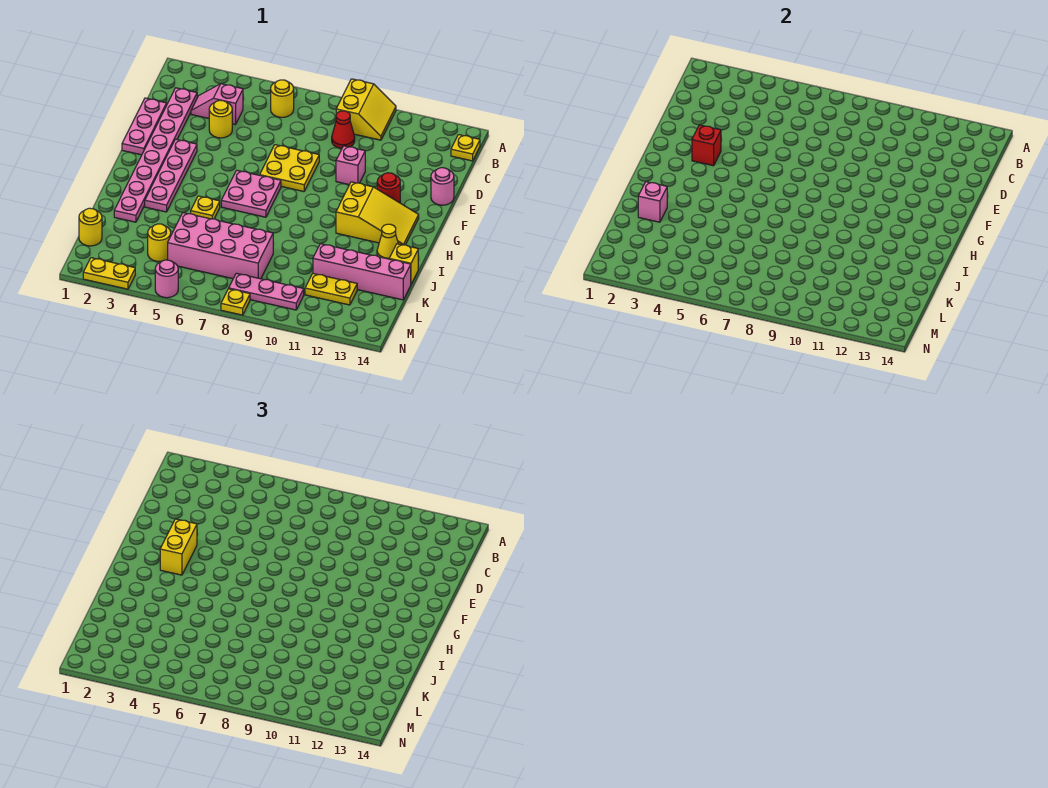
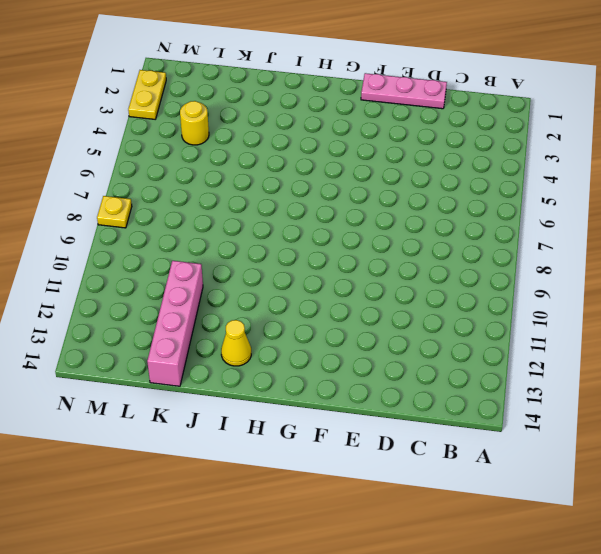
none -> yellow 2x2 slope [336,79,396,140]
none -> yellow 1x1 round brick [271,80,294,117]
none -> yellow 1x1 plate [451,135,480,161]
none -> pink 1x8 plate [114,88,197,222]

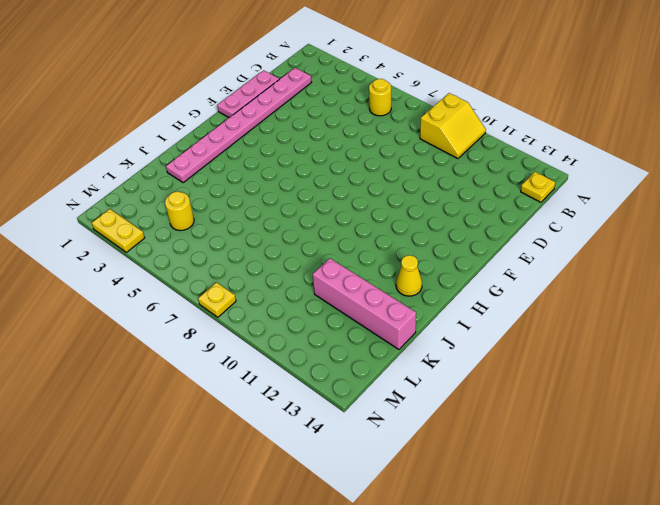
none -> pink 1x2 slope [191,84,243,125]
none -> red 1x1 cone [332,111,355,148]
none -> yellow 1x1 round brick [209,100,232,138]
none -> yellow 2x2 plate [260,145,319,192]

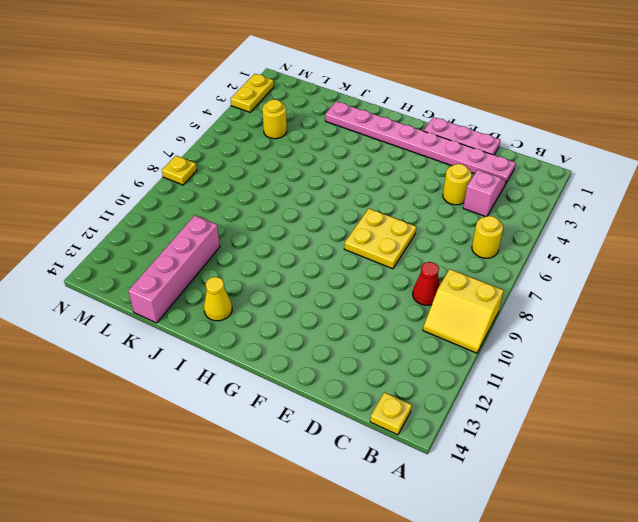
none -> pink 1x1 brick [336,146,365,185]
none -> pink 1x1 round brick [431,168,454,205]
none -> pink 1x4 plate [145,139,197,212]
none -> red 1x1 round brick [377,173,400,203]

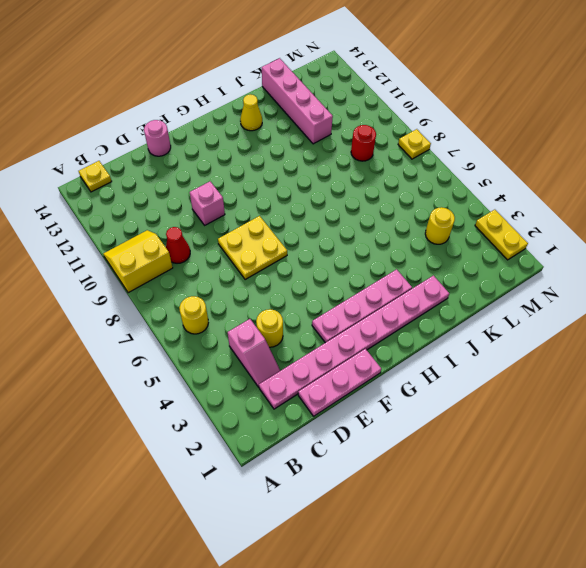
red 1x1 round brick [351,125,376,161] -> red 1x1 round brick moved to [377,173,400,203]
none -> pink 2x2 plate [221,170,281,217]
none -> yellow 2x3 slope [336,182,419,245]
none -> yellow 1x1 plate [191,196,220,219]
none -> yellow 1x1 brick [389,244,418,284]

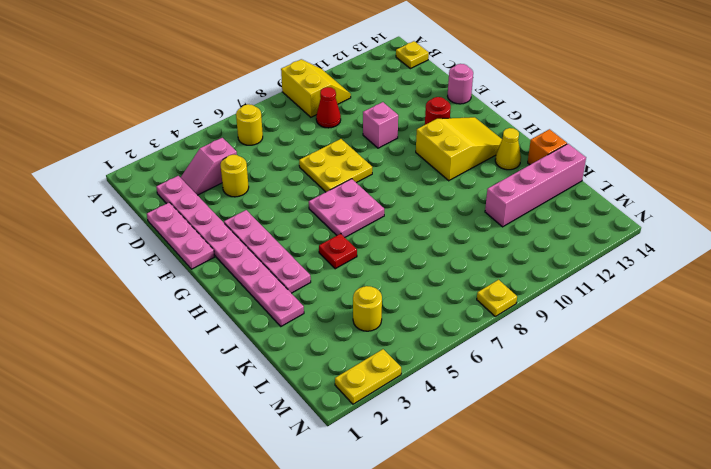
red 1x1 plate [319,234,357,269] -> yellow 1x1 plate [191,196,220,219]
orange 1x1 brick [528,129,567,165] -> yellow 1x1 brick [389,244,418,284]
none -> pink 2x4 brick [168,213,273,279]
none -> yellow 1x1 round brick [79,208,102,246]
none -> yellow 1x2 plate [305,274,357,305]
none -> pink 1x3 plate [229,273,304,310]

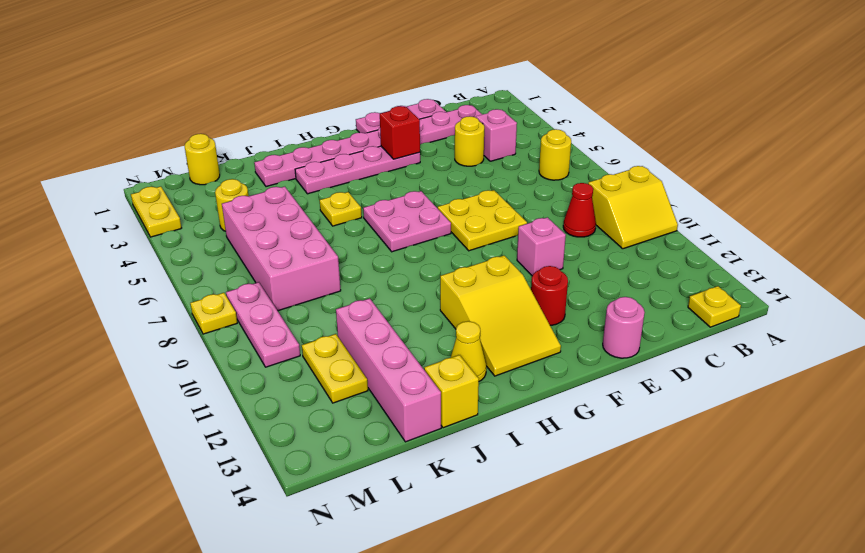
none -> pink 1x1 round brick [155,260,178,298]
none -> pink 1x1 brick [638,182,667,222]
none -> yellow 1x2 brick [160,519,197,575]

